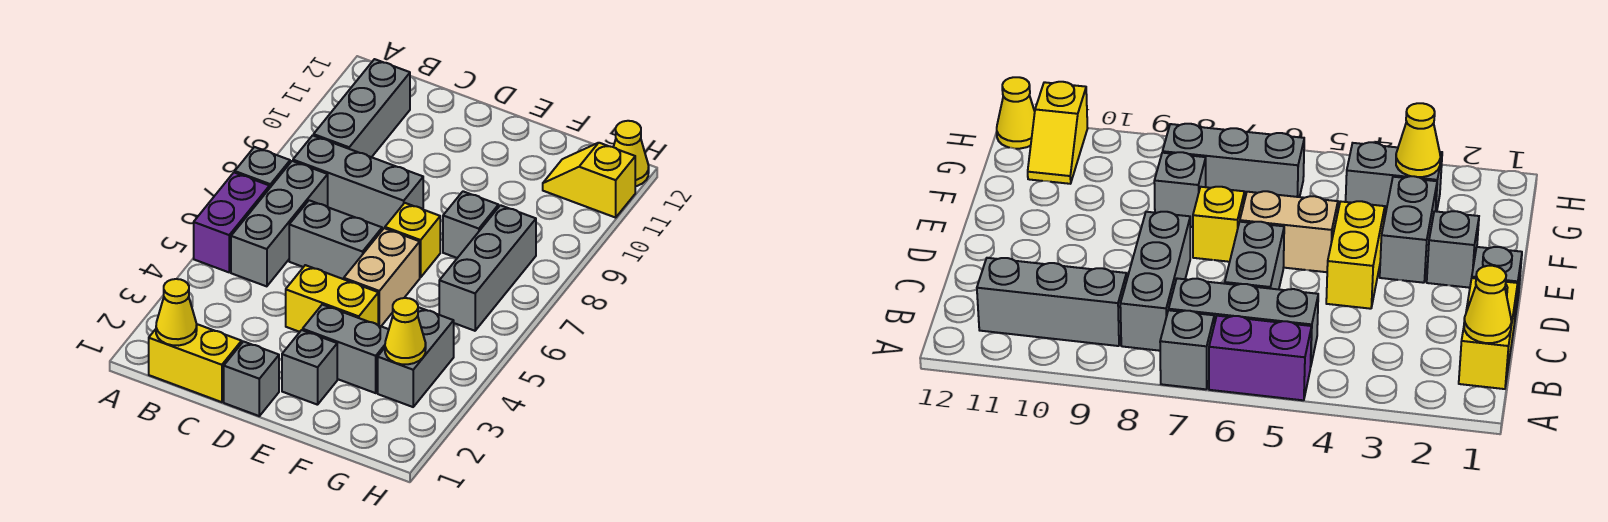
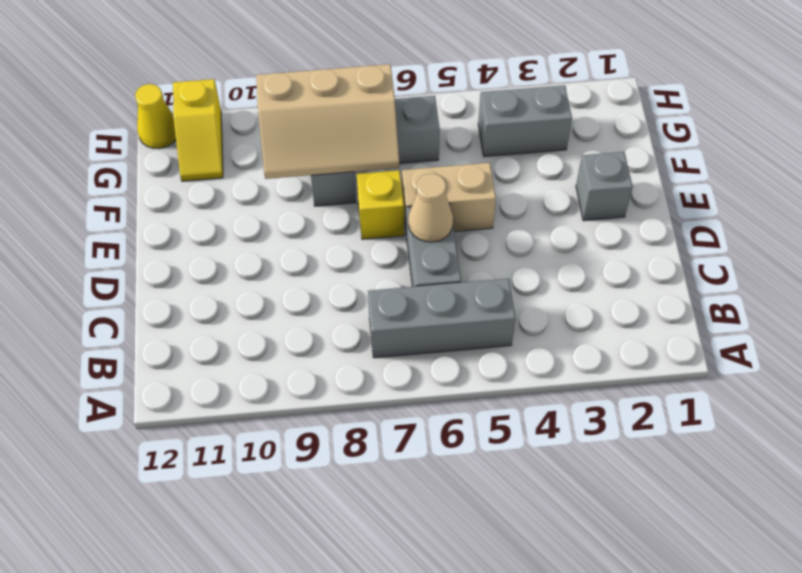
tan 1x1 cone [409,174,453,242] -> none
tan 2x3 slope [256,64,400,179] -> none
none -> purple 1x2 brick [194,172,270,272]
none -> grey 1x1 brick [235,147,290,187]
none -> yellow 1x2 brick [149,324,242,402]

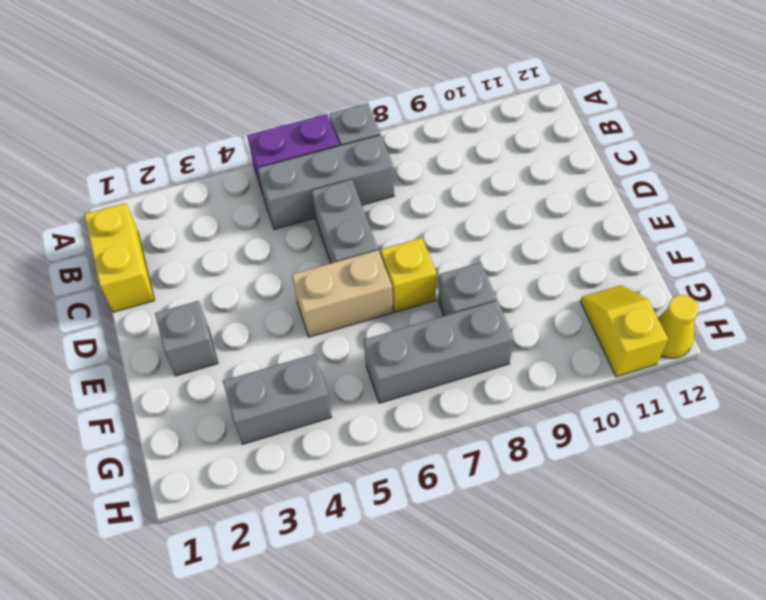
none -> grey 1x3 brick [293,135,423,230]
none -> grey 1x3 brick [314,59,410,157]
none -> grey 1x1 brick [224,342,279,416]

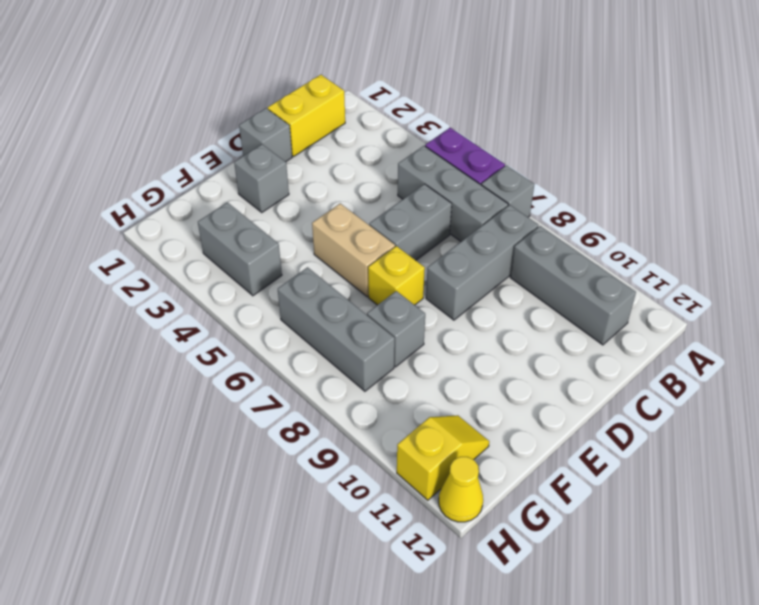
none -> yellow 1x2 brick [286,265,378,332]
none -> grey 1x2 brick [303,305,389,393]
none -> yellow 1x1 cone [156,279,197,346]

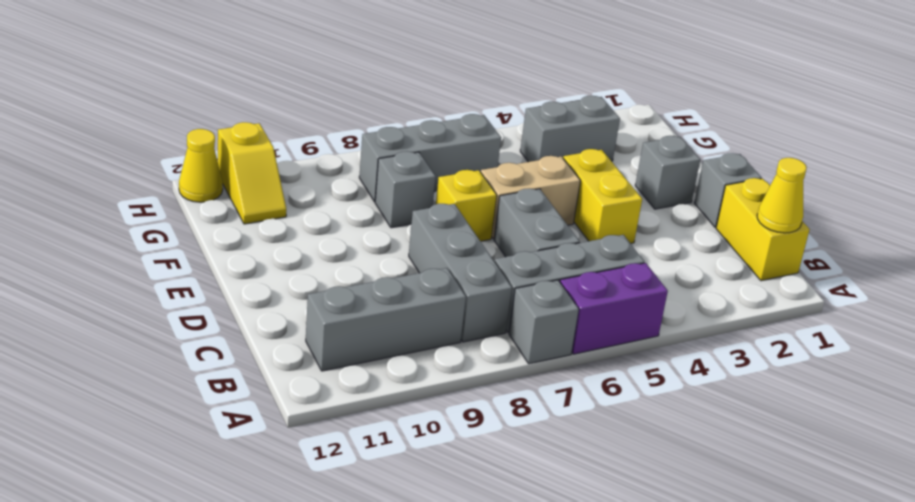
none -> grey 1x2 brick [303,305,389,393]
none -> yellow 1x1 cone [385,298,426,364]

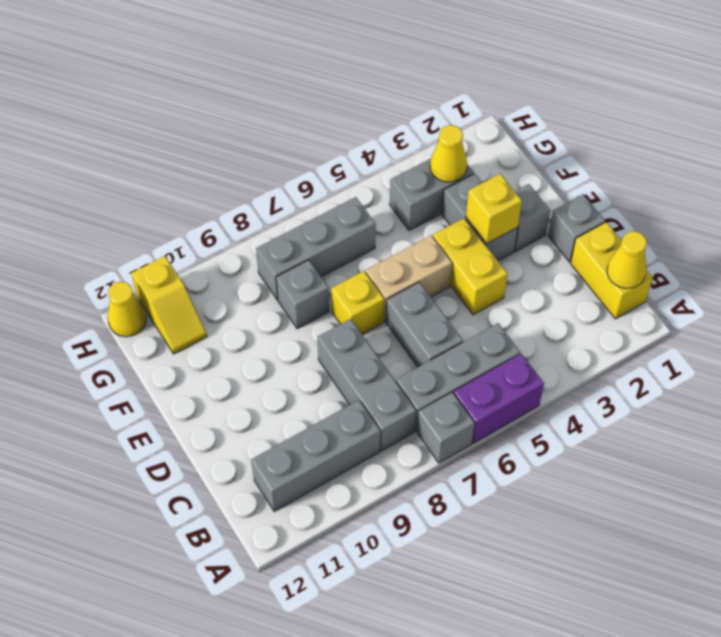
yellow 1x1 brick [466,174,522,243] -> none

